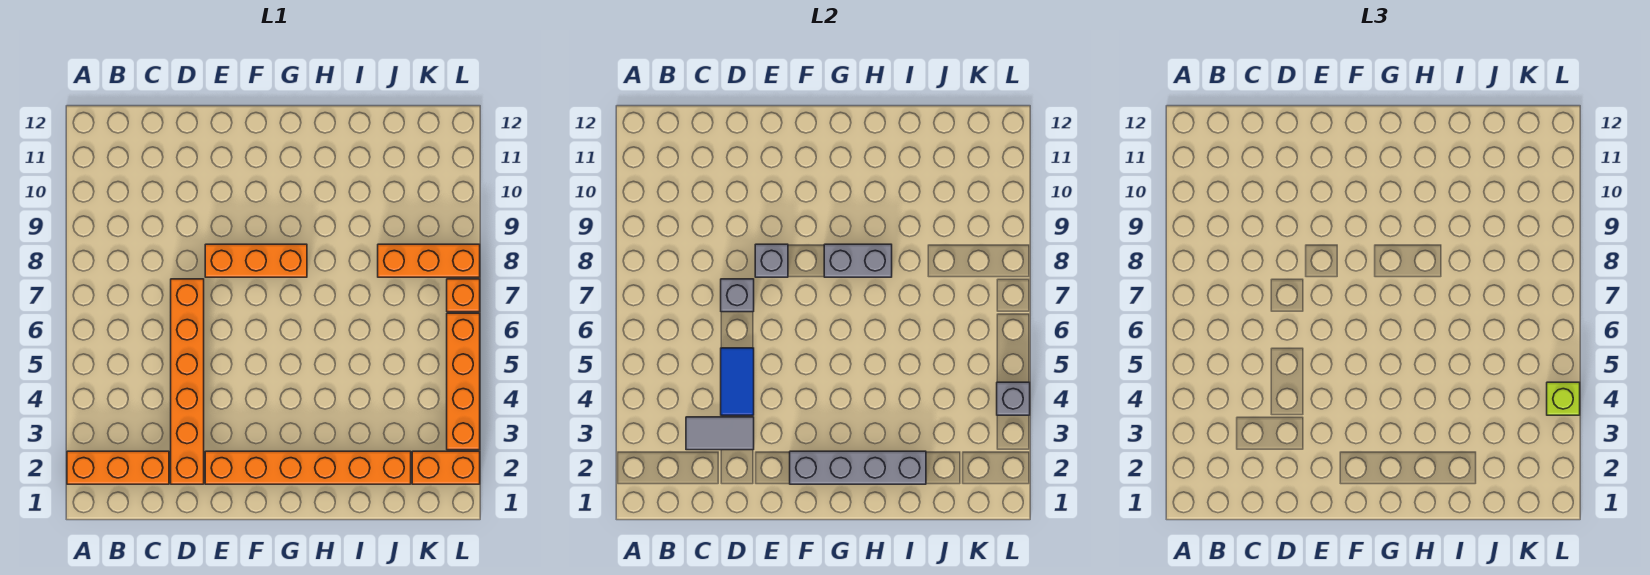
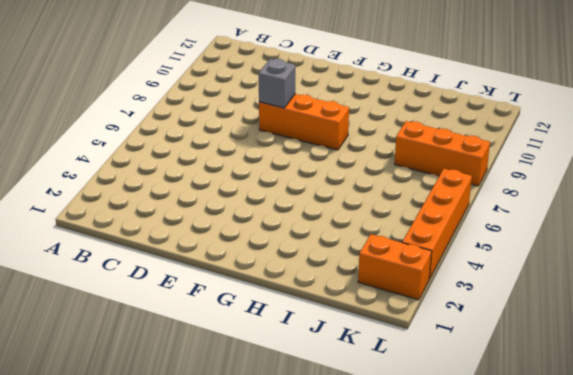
none -> orange 1x3 brick [67,451,169,484]
none -> orange 1x6 brick [171,279,204,484]
none -> orange 1x6 brick [205,451,411,484]

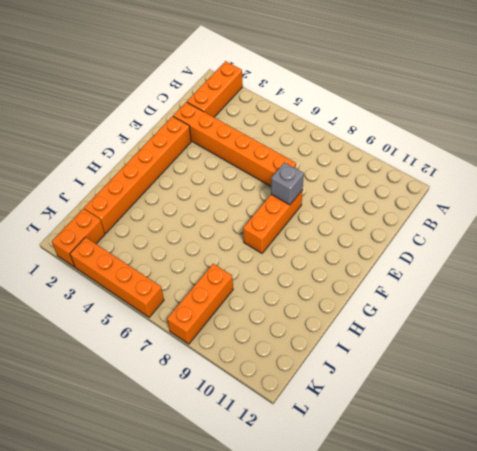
none -> orange 1x1 brick [447,279,480,312]
none -> grey 1x2 tile [686,417,754,450]
none -> blue 1x2 tile [721,348,754,415]

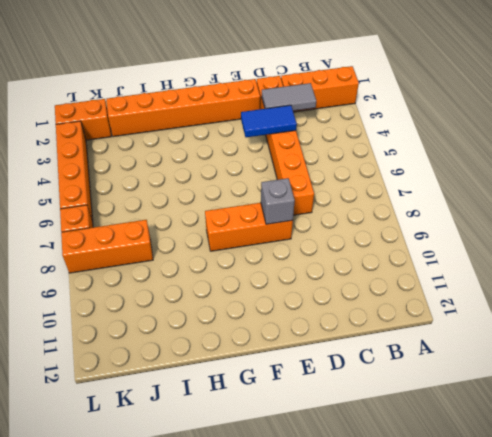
blue 1x2 tile [241,105,297,137] -> blue 1x2 tile turned to [721,348,754,415]
none -> grey 1x1 brick [721,279,754,312]
none -> grey 1x4 brick [790,451,926,484]
none -> grey 1x2 brick [824,244,892,277]

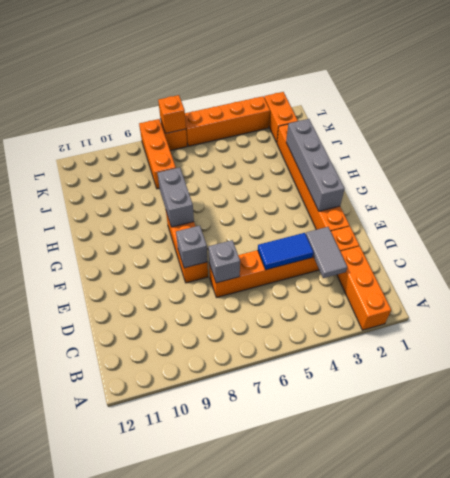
orange 1x1 brick [158,95,186,133] -> none
none -> grey 1x1 brick [997,382,1030,415]
none -> lime 1x1 brick [1547,382,1580,415]

